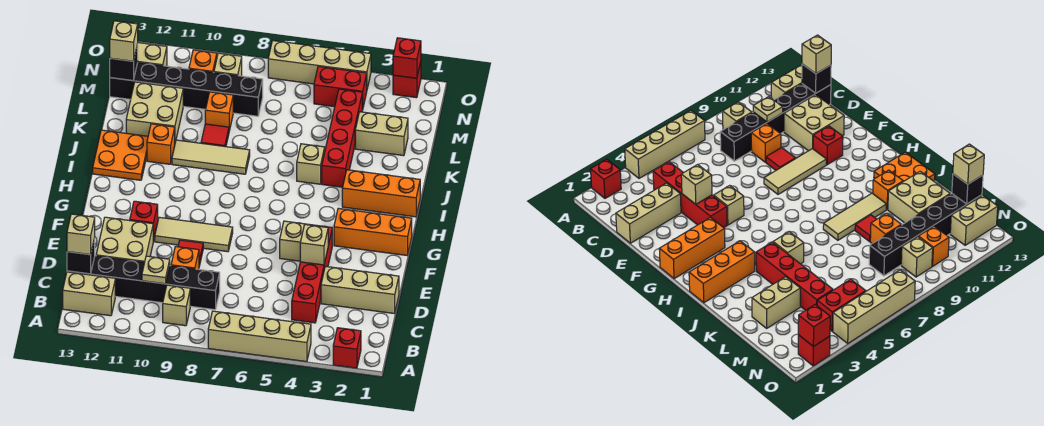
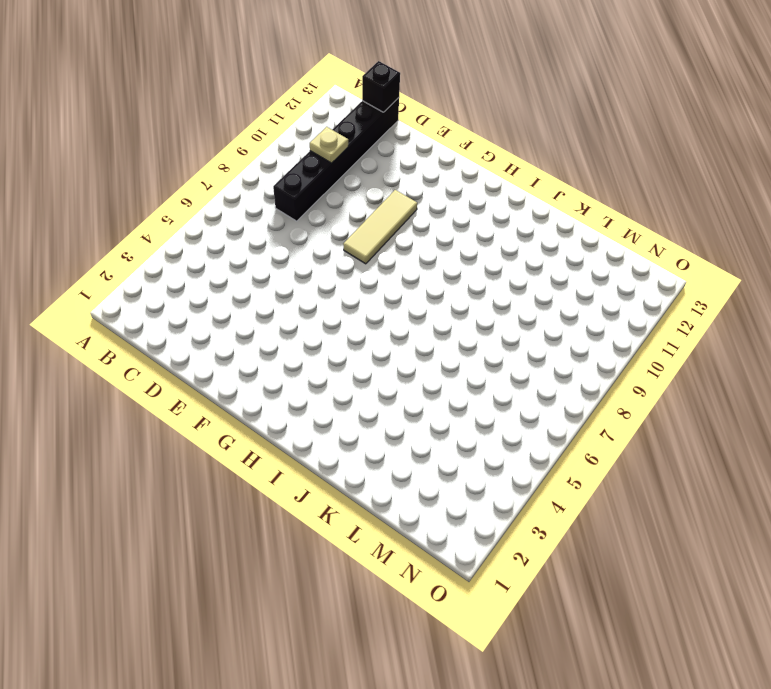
none -> red 1x1 brick [333,328,361,368]
none -> tan 1x4 brick [208,311,311,362]
none -> tan 1x1 brick [163,285,190,326]
none -> tan 1x2 brick [63,272,115,316]

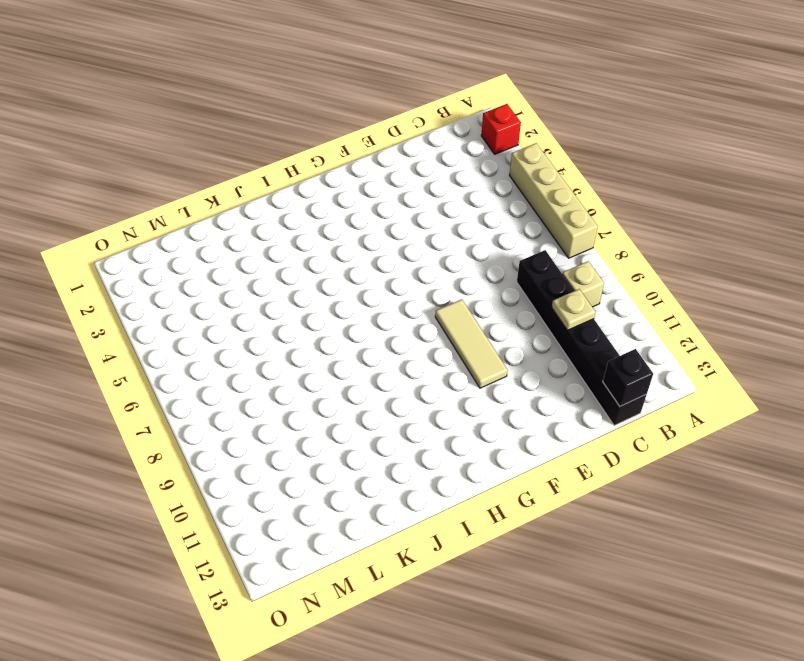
none -> tan 1x2 brick [63,272,115,316]
none -> red 1x4 brick [292,224,332,323]
none -> tan 1x3 brick [321,266,399,314]
none -> orange 1x1 brick [171,247,199,269]

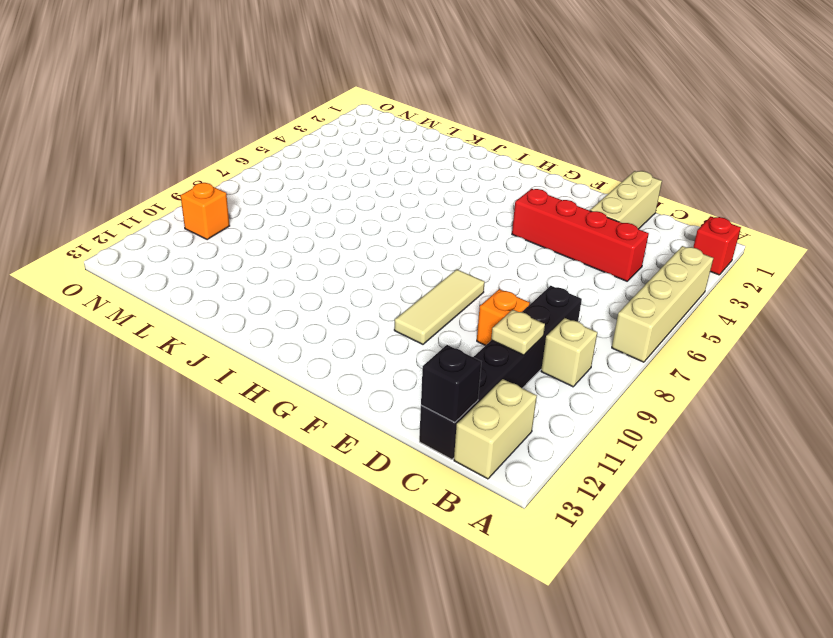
none -> tan 2x2 brick [96,217,153,262]
none -> red 1x1 tile [178,240,203,266]
none -> tan 1x1 brick [280,221,307,261]
none -> red 1x1 brick [130,201,158,241]

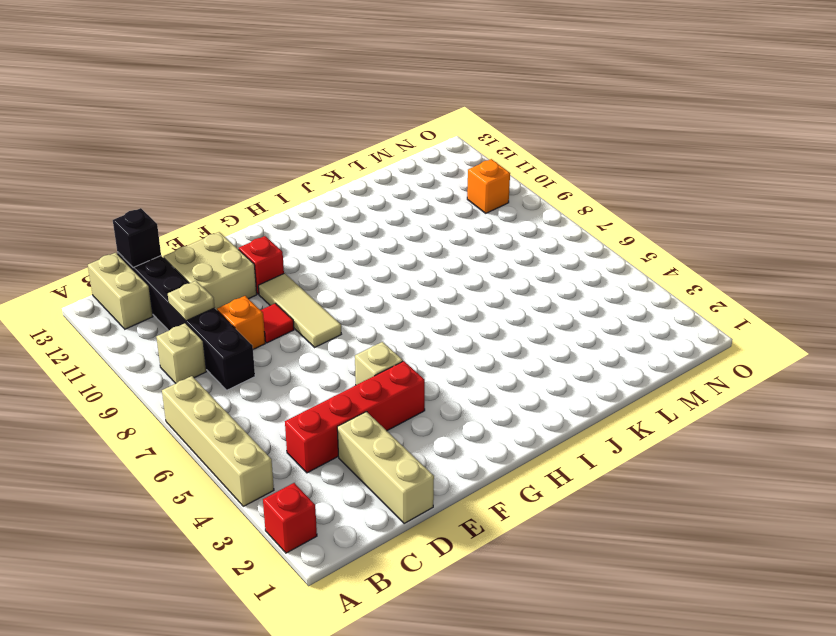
none -> orange 1x3 brick [334,208,412,255]
none -> orange 1x3 brick [342,170,420,217]
none -> orange 2x2 plate [93,130,148,180]
none -> red 1x4 brick [322,89,362,187]

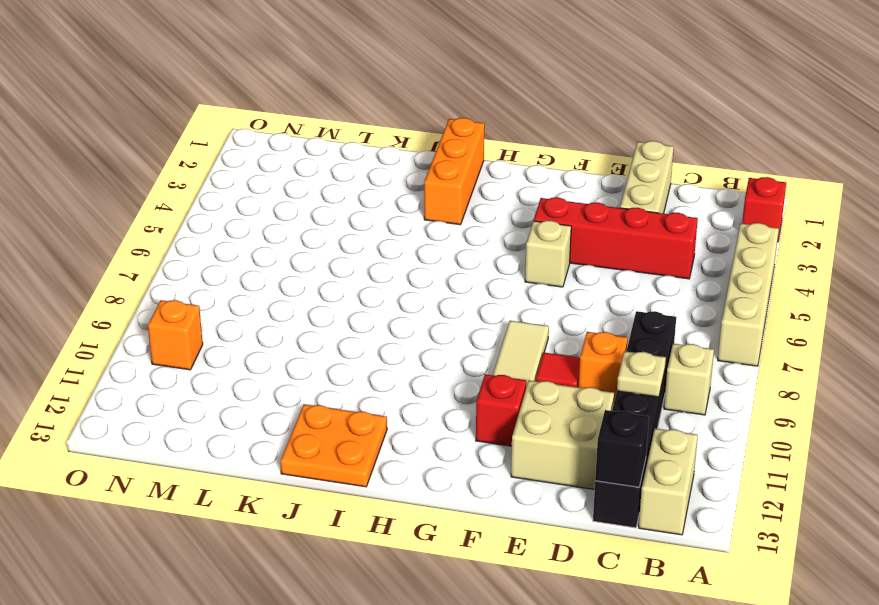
none -> orange 1x3 brick [334,208,412,255]
none -> red 1x4 brick [322,89,362,187]
none -> tan 1x1 brick [297,144,325,184]
none -> tan 1x3 tile [172,140,250,174]

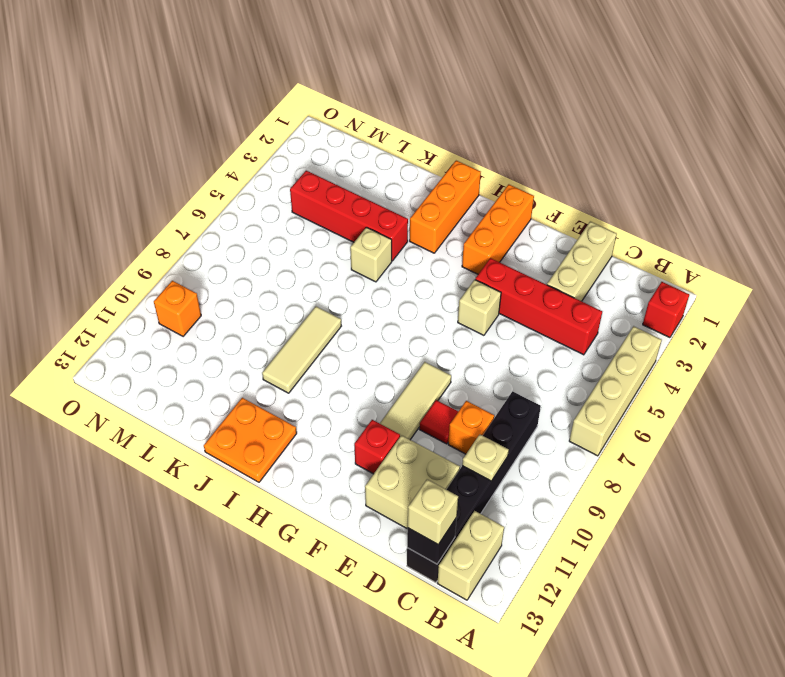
none -> tan 1x1 brick [163,285,190,326]
none -> orange 1x1 brick [147,124,175,164]
none -> red 1x1 tile [201,124,229,147]
none -> tan 2x2 brick [126,82,183,142]

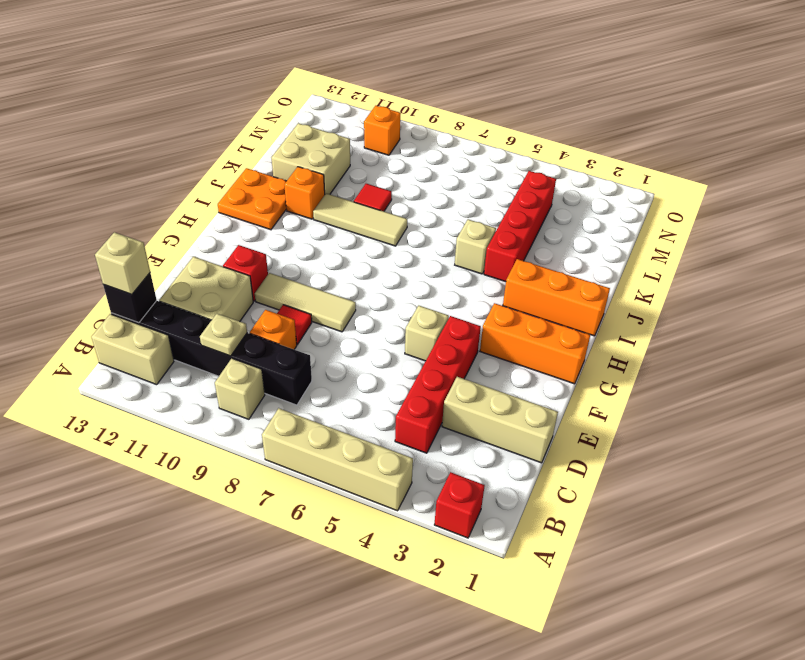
none -> tan 1x2 brick [355,112,408,156]
none -> orange 1x1 brick [205,92,233,131]
none -> black 1x6 brick [110,63,263,116]
none -> red 1x2 brick [314,66,367,110]

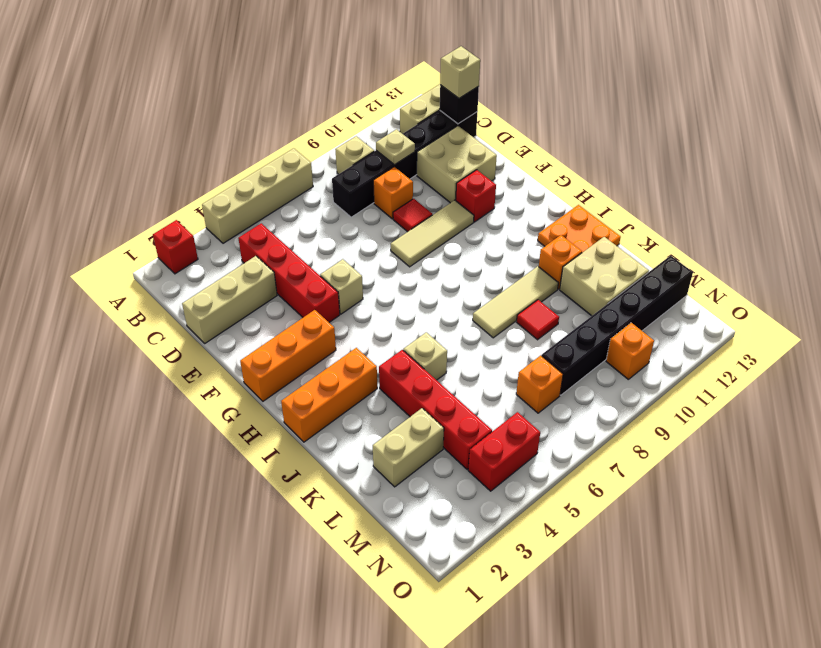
orange 1x1 brick [516,355,563,413] -> orange 1x1 brick moved to [205,92,233,131]
none -> tan 1x1 brick [214,53,242,76]
none -> tan 1x2 brick [138,43,167,66]
none -> red 1x1 brick [393,62,421,98]
none -> tan 1x4 brick [268,41,371,89]

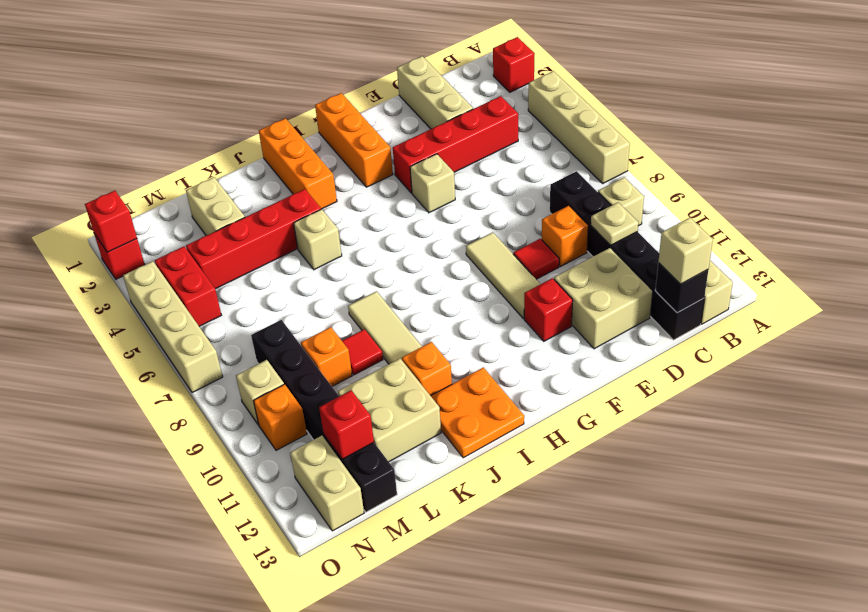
red 1x1 brick [319,390,374,459] -> none
none -> tan 1x1 brick [300,225,328,265]
none -> black 1x1 brick [110,44,138,81]
none -> tan 1x1 brick [110,21,138,61]

